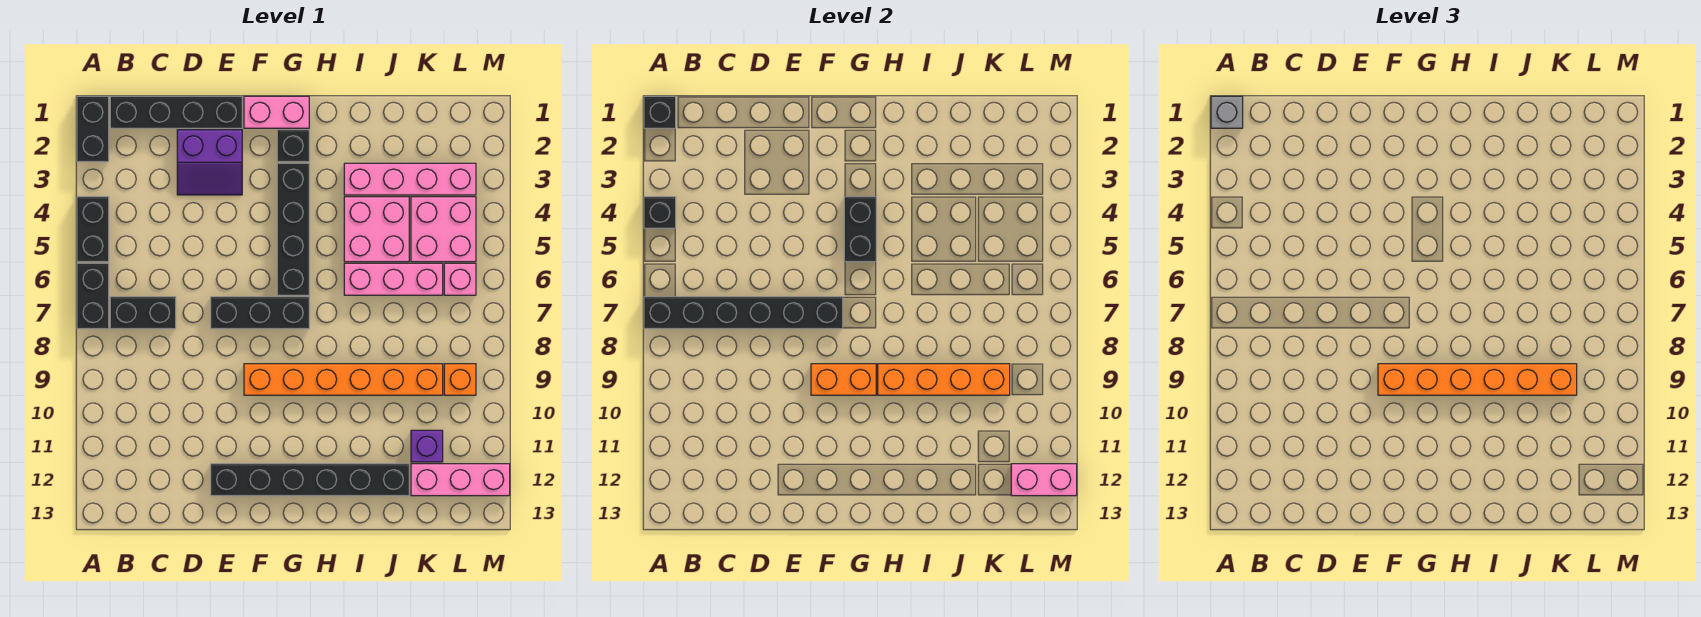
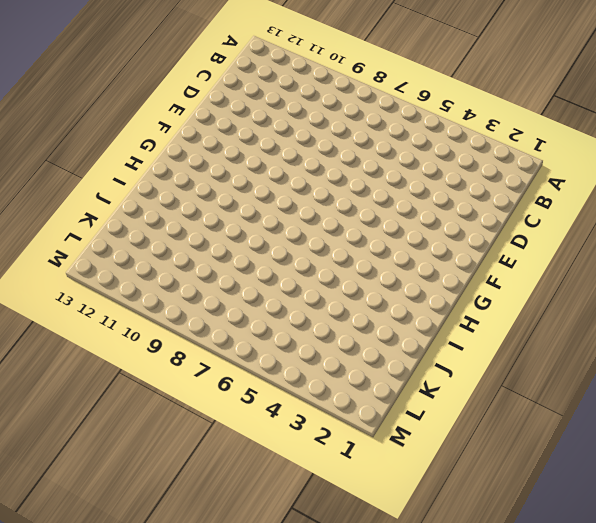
none -> black 1x2 brick [77,96,109,162]
none -> black 1x2 brick [77,197,109,262]
none -> black 1x2 brick [77,263,109,329]

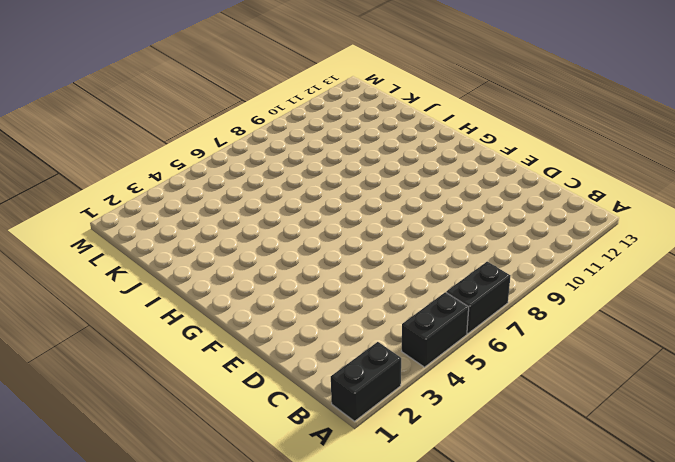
none -> black 1x4 brick [110,96,242,128]
none -> black 1x2 brick [110,297,176,329]
none -> purple 2x2 slope [177,130,242,195]

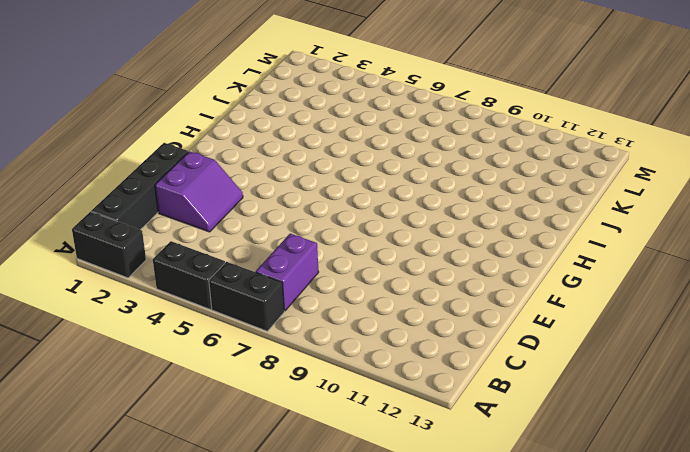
purple 1x2 brick [256,234,319,311] -> black 1x2 brick [110,297,176,329]
none -> black 1x3 brick [211,297,309,329]
none -> black 1x6 brick [211,464,409,496]
none -> pink 1x2 brick [244,96,309,128]

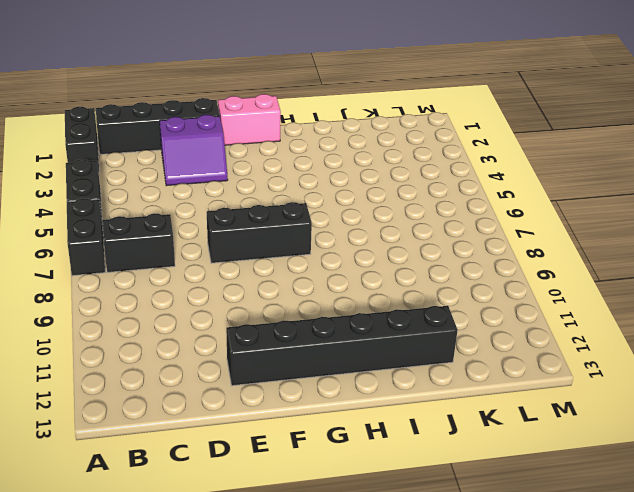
none -> orange 1x6 brick [244,364,443,395]
none -> black 1x1 brick [277,130,309,162]
none -> black 1x4 brick [277,163,309,295]

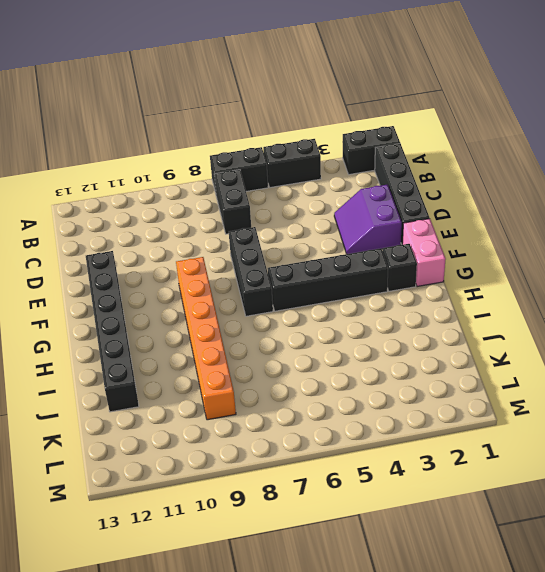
none -> pink 1x4 brick [344,163,476,195]
none -> pink 2x2 brick [344,197,409,262]
none -> pink 1x3 brick [344,263,443,295]

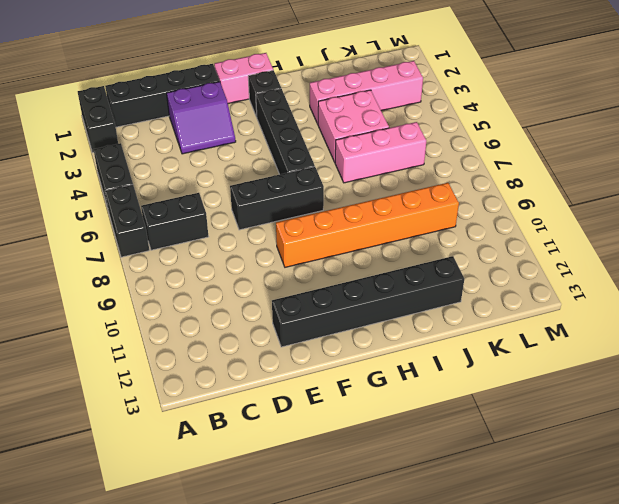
none -> pink 2x2 brick [411,197,476,262]
none -> purple 1x1 brick [411,430,443,462]
none -> pink 1x3 brick [411,464,510,496]

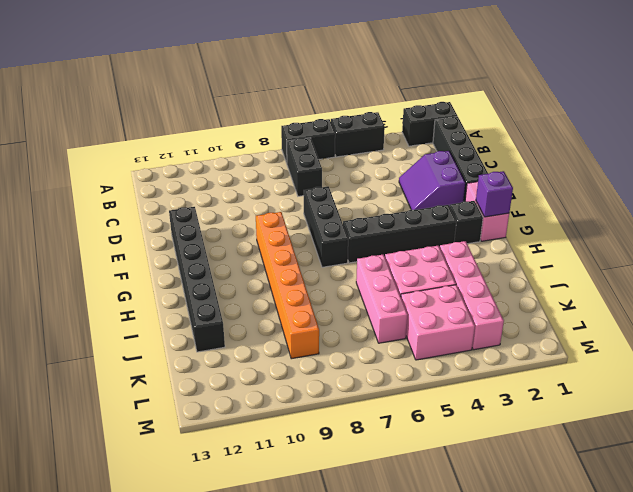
purple 1x1 brick [476,171,513,217] -> purple 1x1 brick moved to [411,430,443,462]
none -> pink 1x3 brick [411,464,510,496]
none -> pink 1x1 brick [444,263,476,295]
none -> orange 1x1 brick [444,364,476,395]

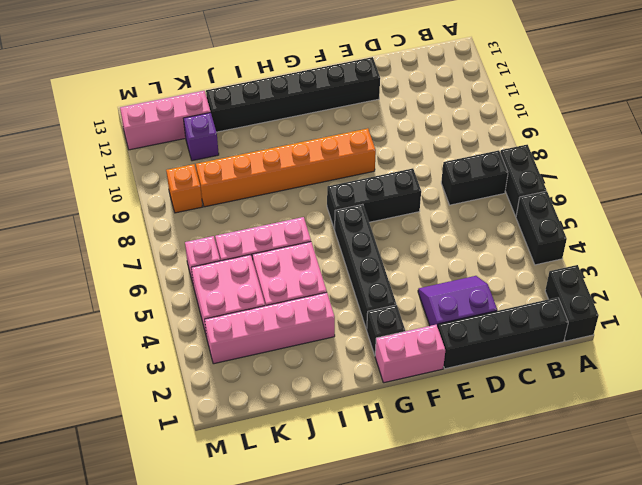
none -> black 1x1 brick [644,96,676,128]
none -> black 1x1 brick [644,197,676,228]
none -> black 1x6 brick [644,297,843,329]

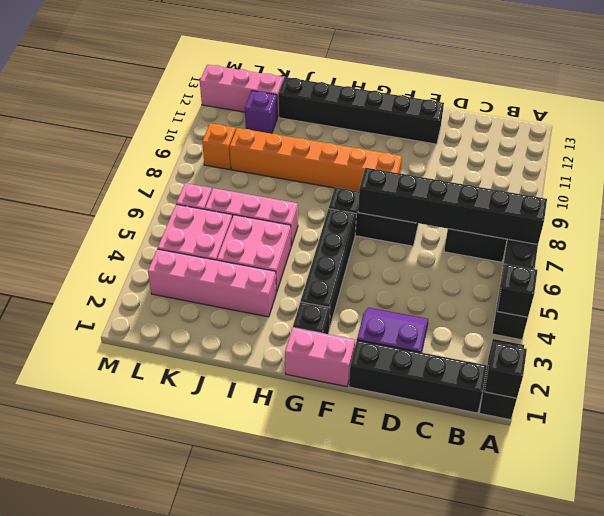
none -> orange 1x2 brick [811,364,876,395]
none -> black 1x2 brick [844,197,876,262]
none -> orange 1x4 brick [878,364,1010,395]

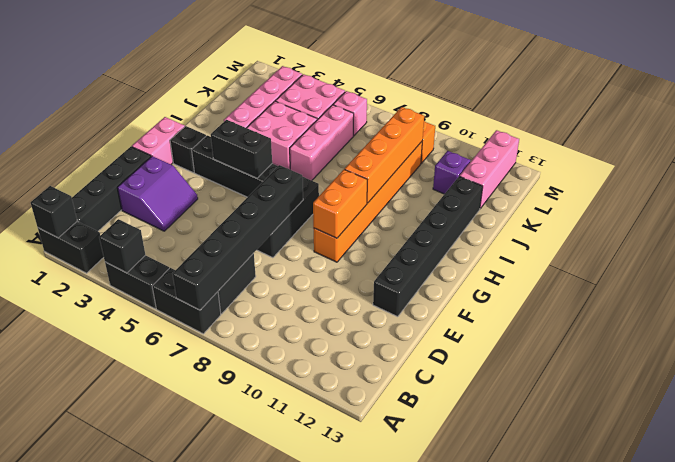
none -> pink 1x2 brick [1011,464,1077,496]
none -> grey 1x1 brick [1211,96,1243,128]
none -> orange 1x6 brick [1378,364,1577,395]

